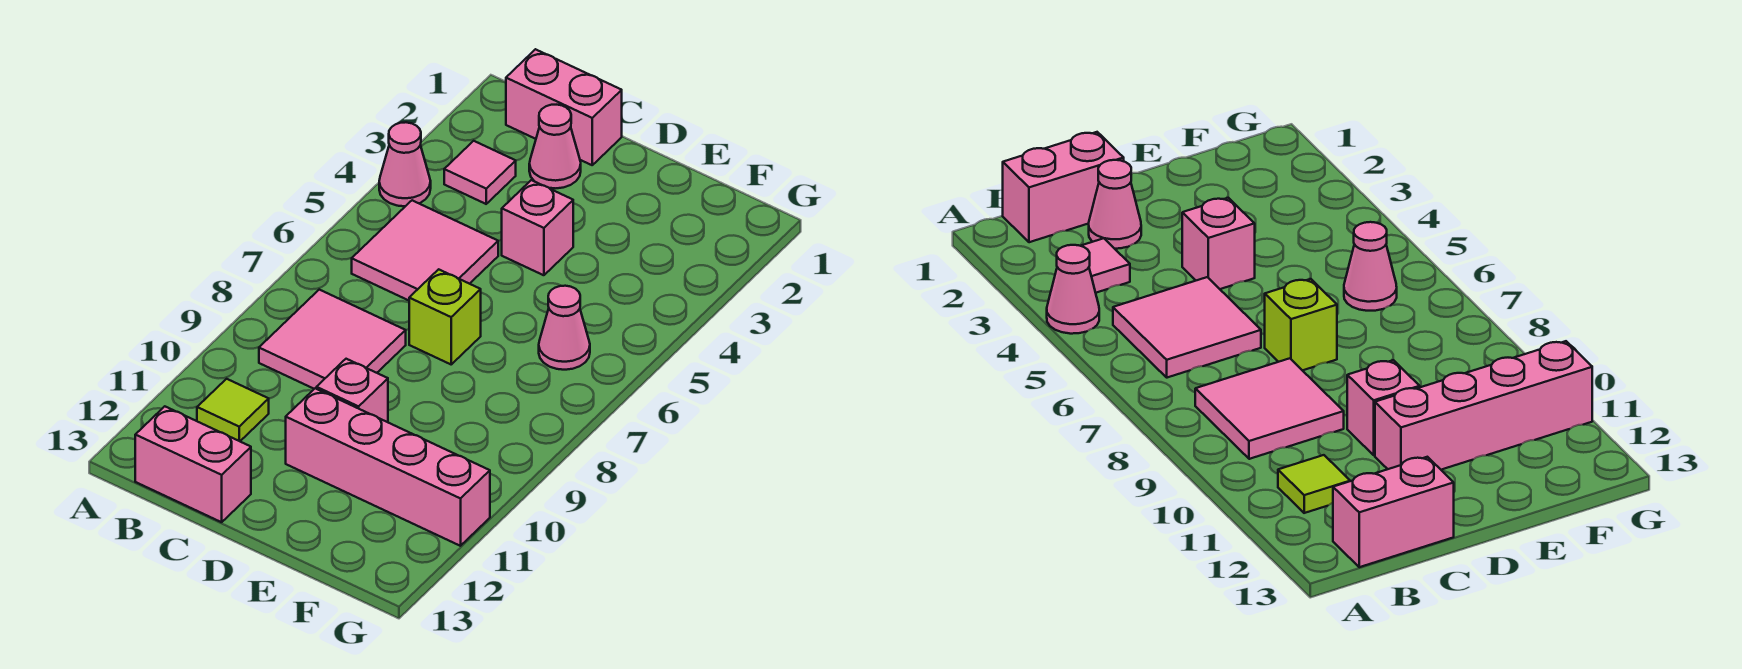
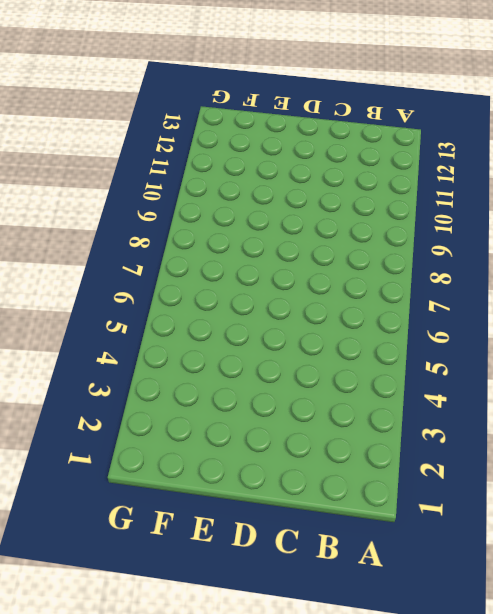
none -> pink 1x1 cone [379,122,431,206]
none -> pink 1x2 brick [506,49,622,165]
none -> pink 1x1 tile [444,141,516,204]

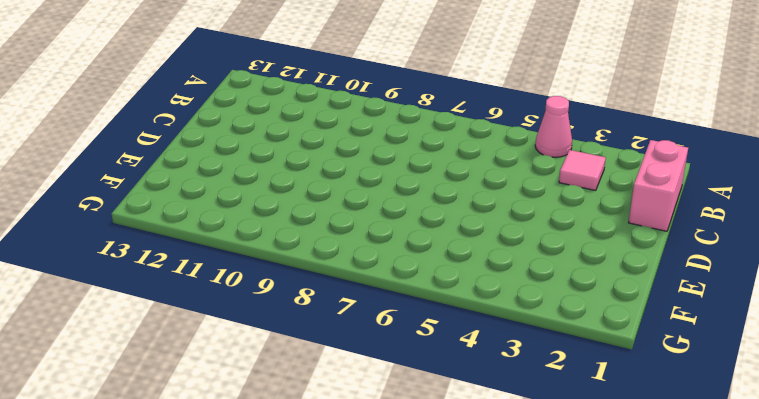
none -> pink 2x2 tile [352,200,498,300]
none -> pink 2x2 tile [259,290,406,389]
none -> lime 1x1 tile [197,379,269,441]

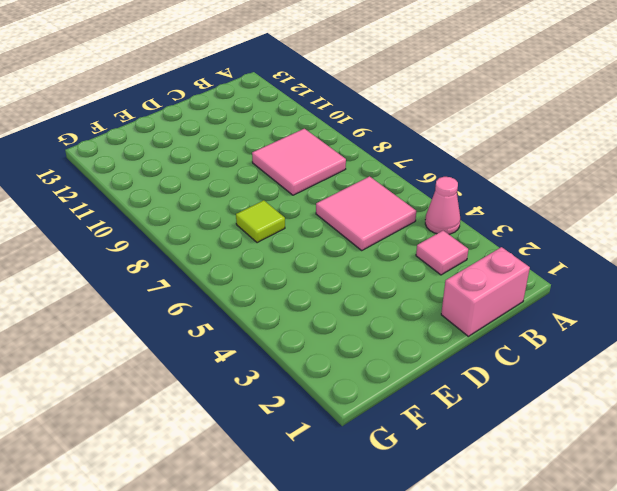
lime 1x1 tile [236,200,285,243] -> lime 1x1 tile moved to [197,379,269,441]
none -> pink 1x2 brick [135,406,251,522]
none -> pink 1x1 cone [529,105,581,188]
none -> pink 1x1 brick [502,180,573,275]

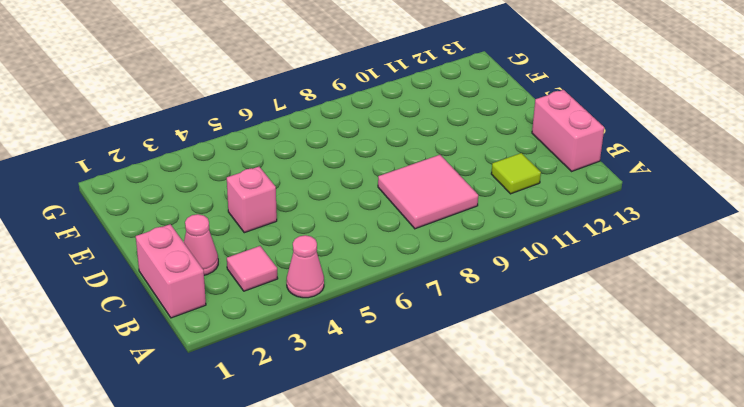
none -> pink 2x2 tile [352,200,498,300]
none -> lime 1x1 brick [409,269,481,364]
none -> pink 1x1 brick [317,359,388,422]

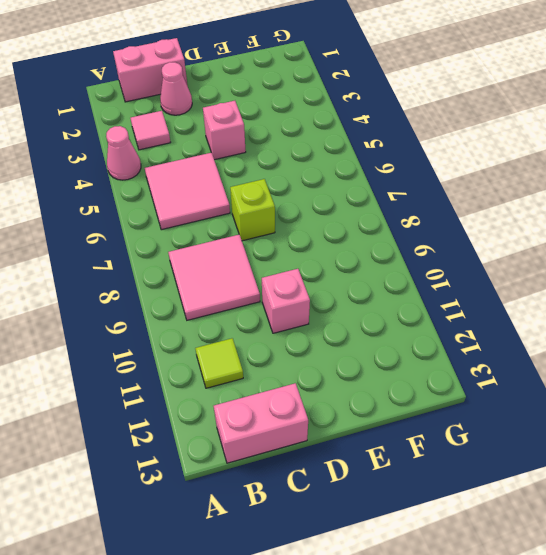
none -> pink 1x4 brick [286,388,490,546]
none -> pink 1x1 cone [539,286,590,370]

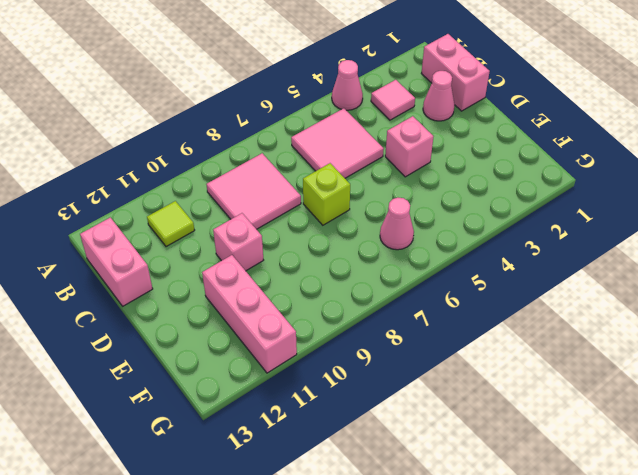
pink 1x3 brick [202,255,297,373] -> pink 1x4 brick [286,388,490,546]

